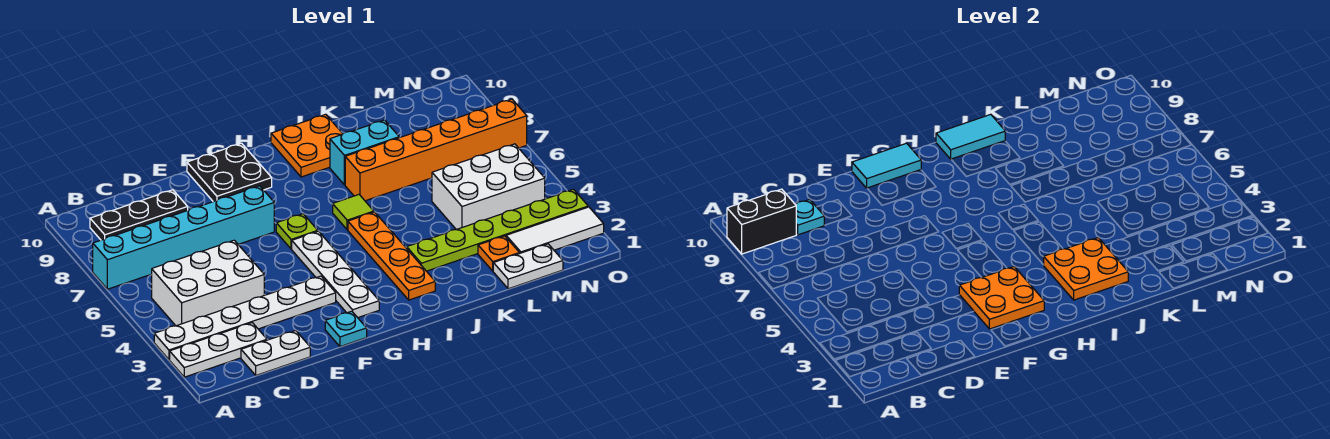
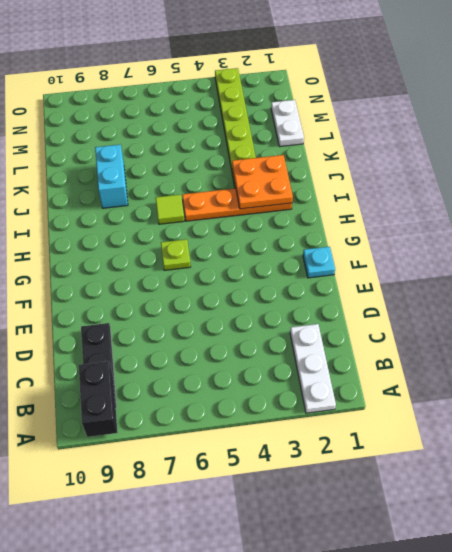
none -> white 1x6 plate [154,276,336,360]
none -> cyan 1x6 brick [93,186,274,289]
none -> white 2x3 brick [151,240,264,326]

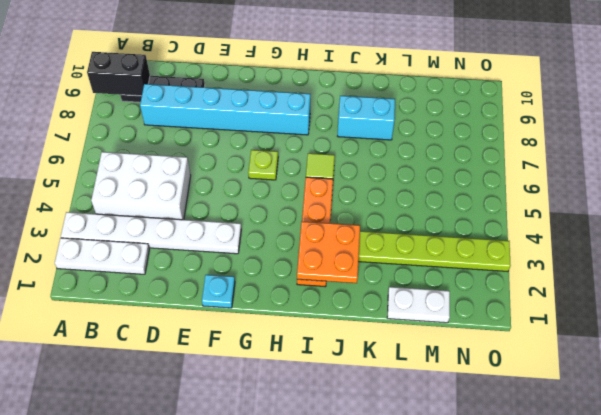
cyan 1x6 brick [140,84,311,135] -> cyan 1x6 brick moved to [93,186,274,289]
none -> white 1x2 plate [241,331,310,375]
none -> black 2x2 plate [187,143,272,202]
none -> white 1x4 plate [292,231,379,318]

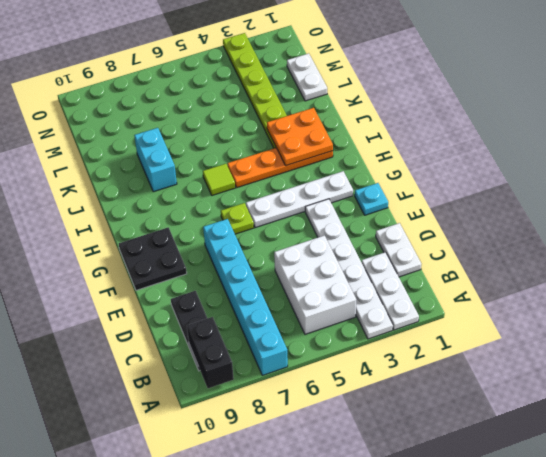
none -> orange 2x2 plate [271,114,343,177]
none -> orange 1x6 brick [345,99,527,201]
none -> orange 1x1 plate [478,236,519,271]

